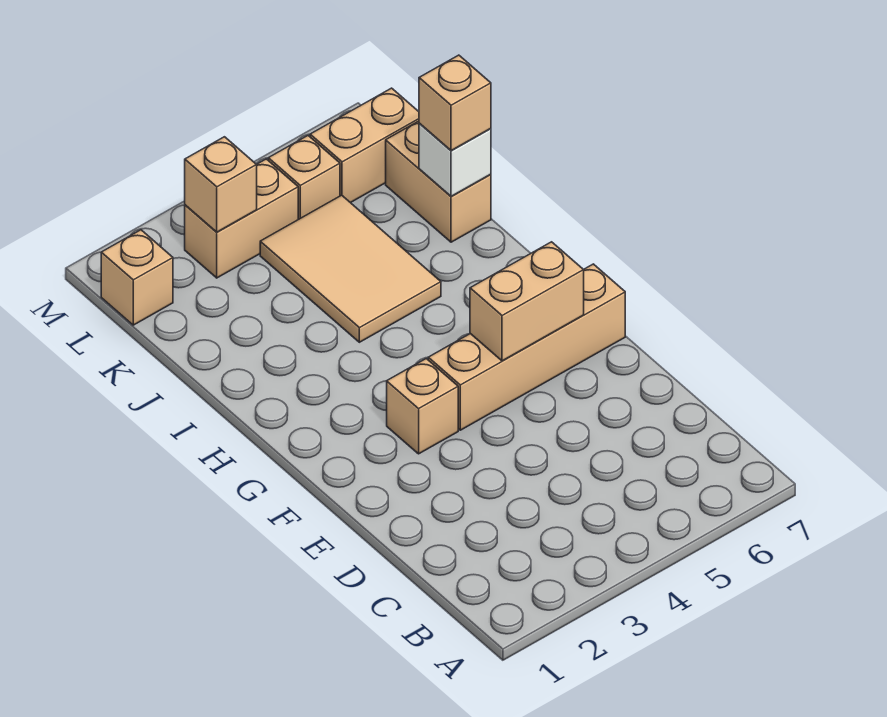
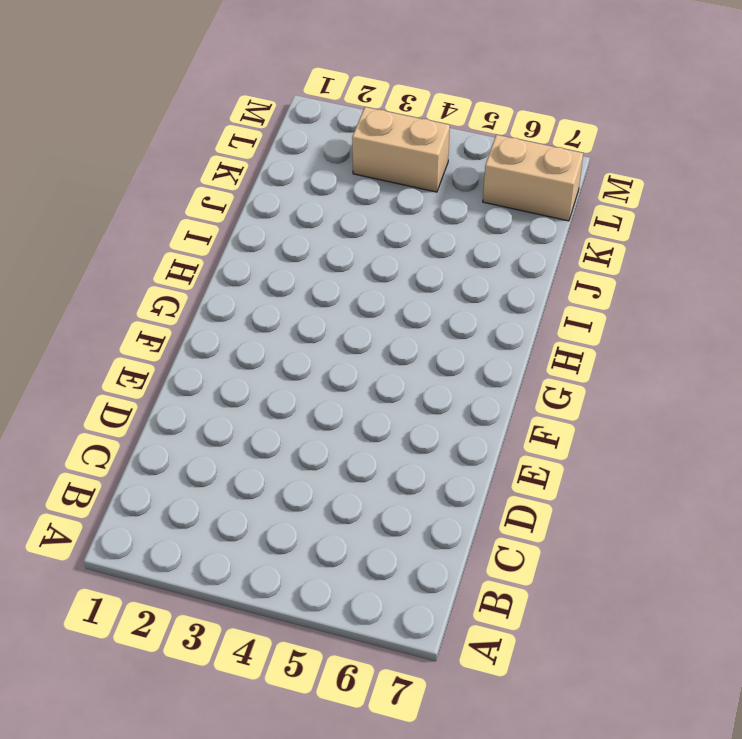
none -> tan 1x1 brick [387,359,458,454]
none -> tan 1x4 brick [428,264,625,430]
none -> tan 2x3 tile [260,195,441,342]

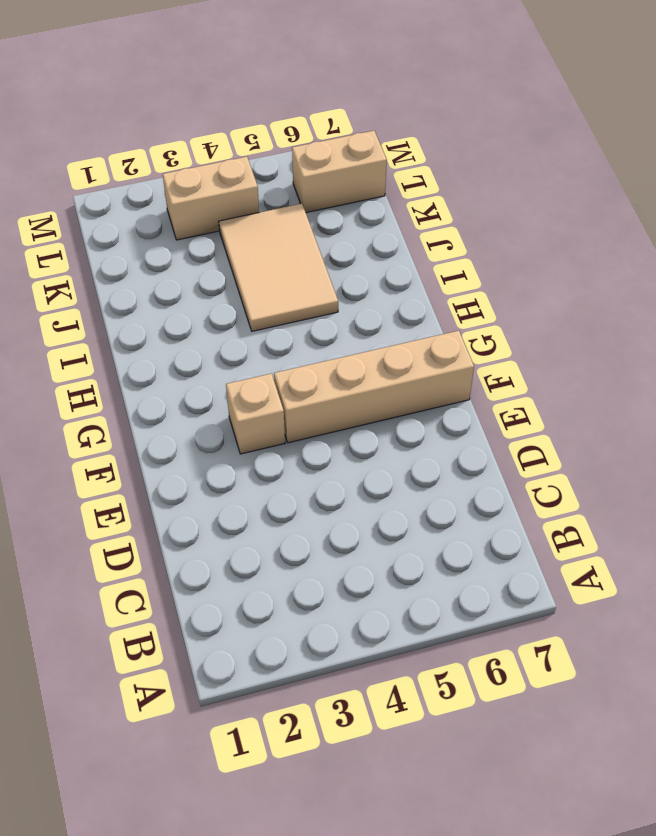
none -> tan 1x2 brick [386,121,491,242]
none -> tan 1x1 brick [101,230,173,325]
none -> tan 1x1 brick [268,136,340,219]

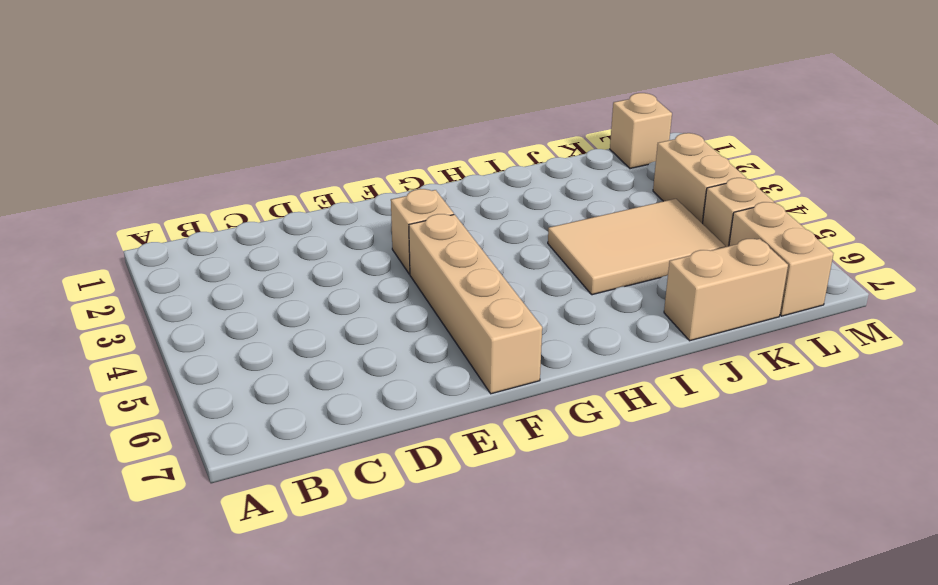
none -> tan 1x2 brick [470,242,584,361]
none -> white 1x1 brick [419,123,491,196]
none -> tan 1x1 brick [185,137,257,232]

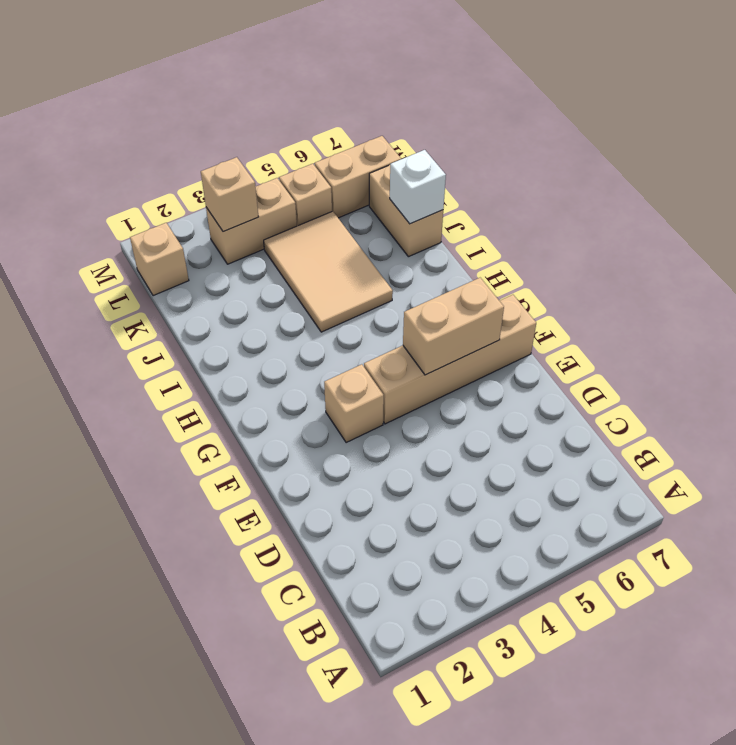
none -> tan 1x1 brick [419,55,491,151]

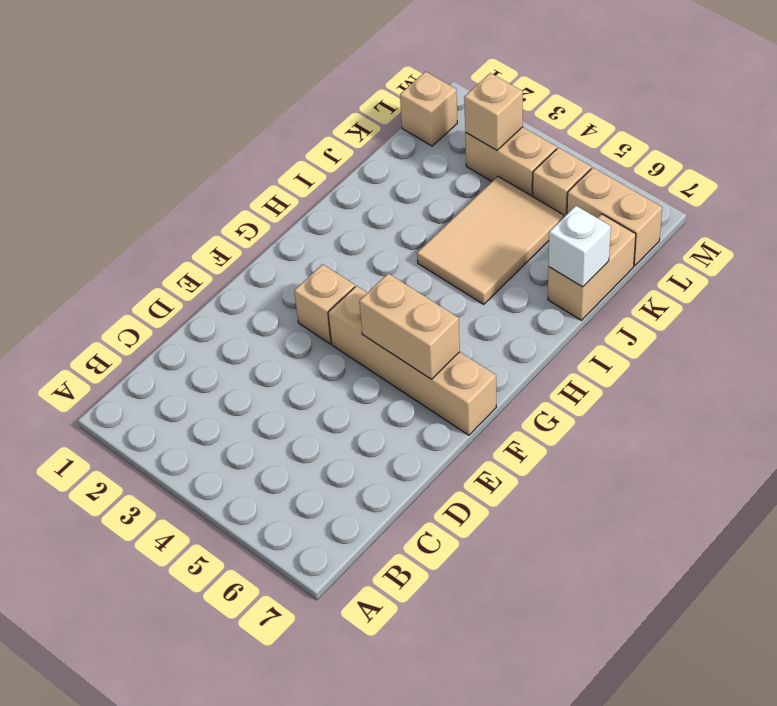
none -> tan 1x1 brick [419,55,491,151]

